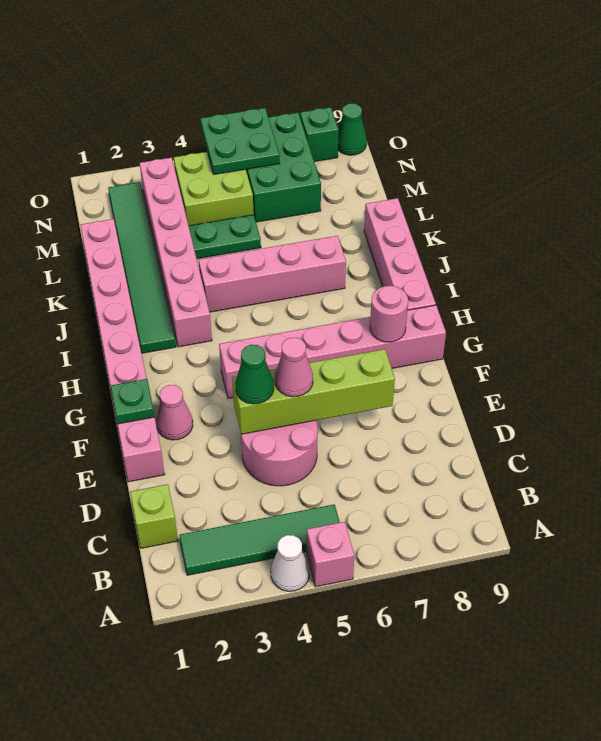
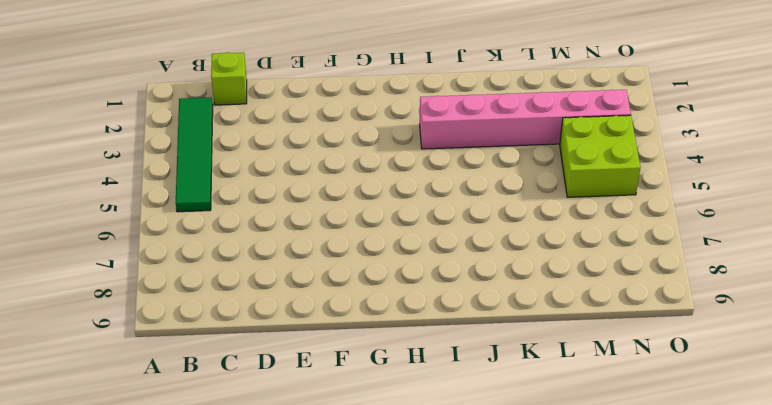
none -> white 1x1 cone [271,535,309,591]
none -> pink 1x1 brick [307,522,354,587]
none -> pink 2x2 round brick [241,420,318,486]

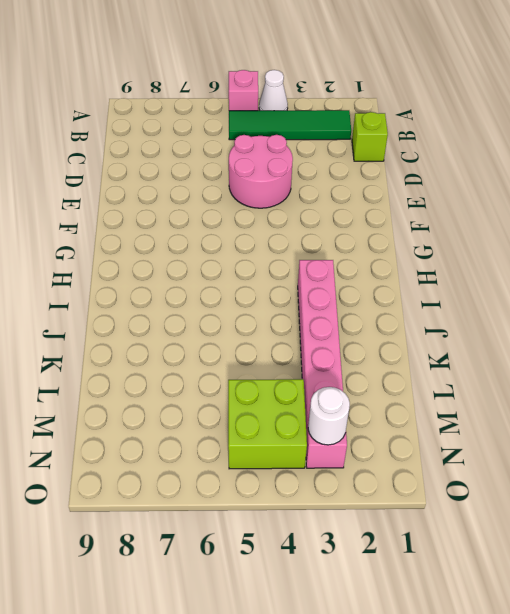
white 1x1 round brick [308,387,350,445] -> none
none -> pink 1x8 brick [80,219,165,482]
none -> pink 1x1 cone [156,385,193,440]
none -> pink 1x6 brick [219,305,446,398]

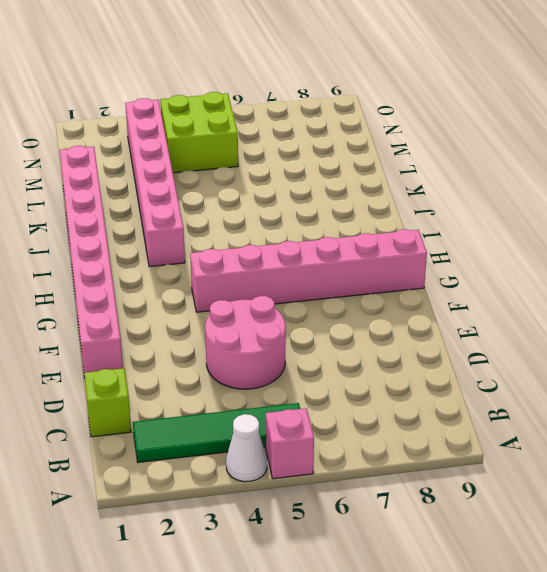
none -> pink 1x1 cone [156,385,193,440]
none -> pink 1x4 brick [364,198,436,310]
none -> green 1x6 tile [108,182,176,353]

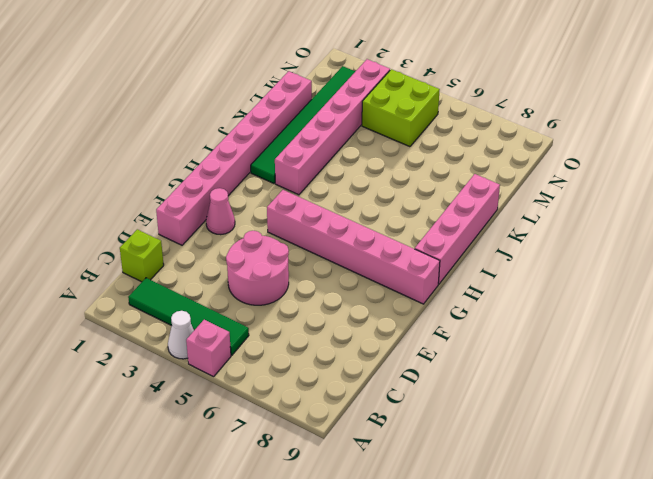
none -> pink 1x4 brick [199,236,346,312]
none -> green 1x2 plate [189,215,261,259]
none -> green 2x3 brick [246,113,321,222]

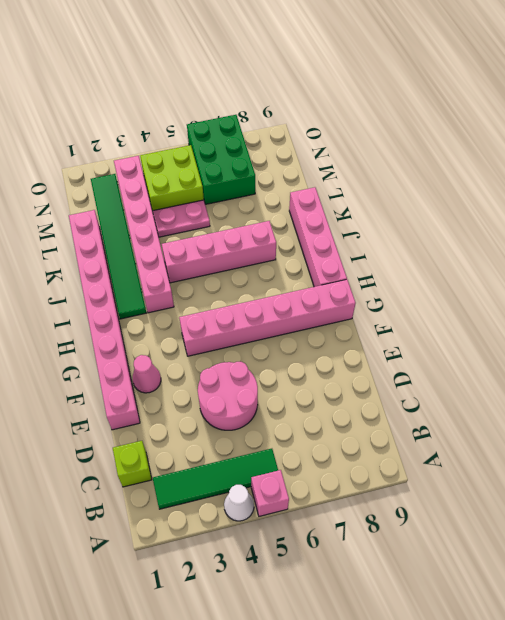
pink 1x2 plate [153,200,210,237] -> green 1x2 plate [189,215,261,259]
none -> green 1x1 brick [300,107,339,162]
none -> green 1x1 cone [338,103,367,155]
none -> lime 1x4 brick [232,349,395,434]

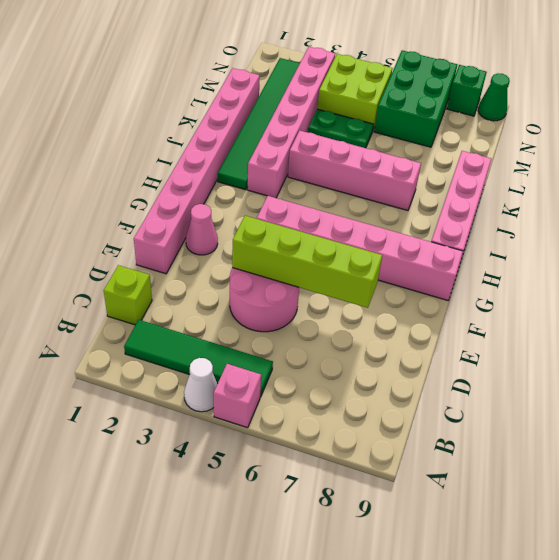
none -> green 1x1 plate [110,379,154,424]
none -> pink 1x1 round brick [370,286,408,342]
none -> green 2x2 plate [200,108,280,174]

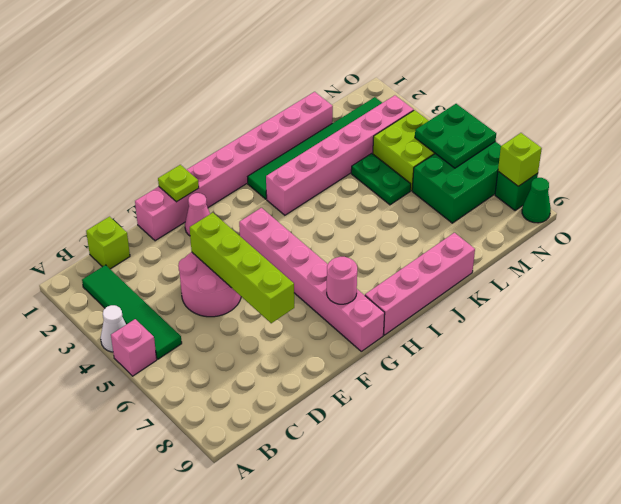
lime 1x1 plate [158,165,199,202] -> green 1x1 plate [110,379,154,424]
lime 1x1 brick [498,133,542,186] -> none
none -> pink 1x4 brick [199,236,346,312]
none -> green 1x1 cone [235,345,274,404]
none -> pink 1x1 cone [275,338,313,397]

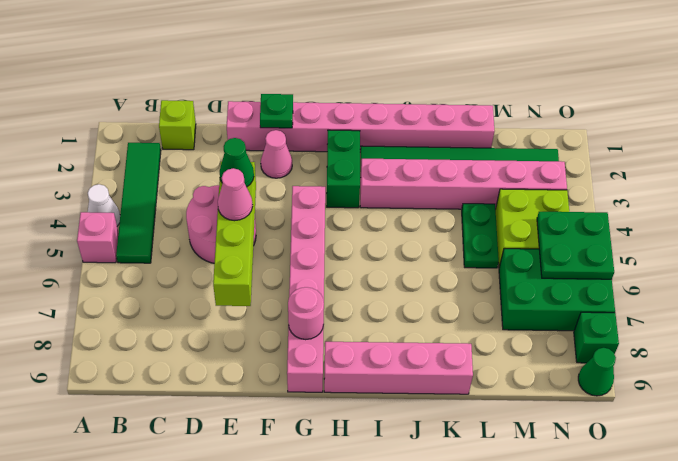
green 1x2 brick [327,130,360,208] -> none
none -> pink 1x4 brick [199,236,346,312]

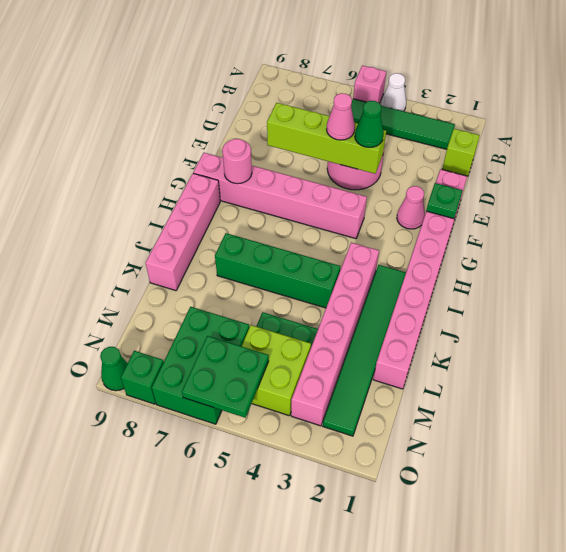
green 1x4 brick [215,233,340,308] -> pink 1x4 brick [199,236,346,312]

